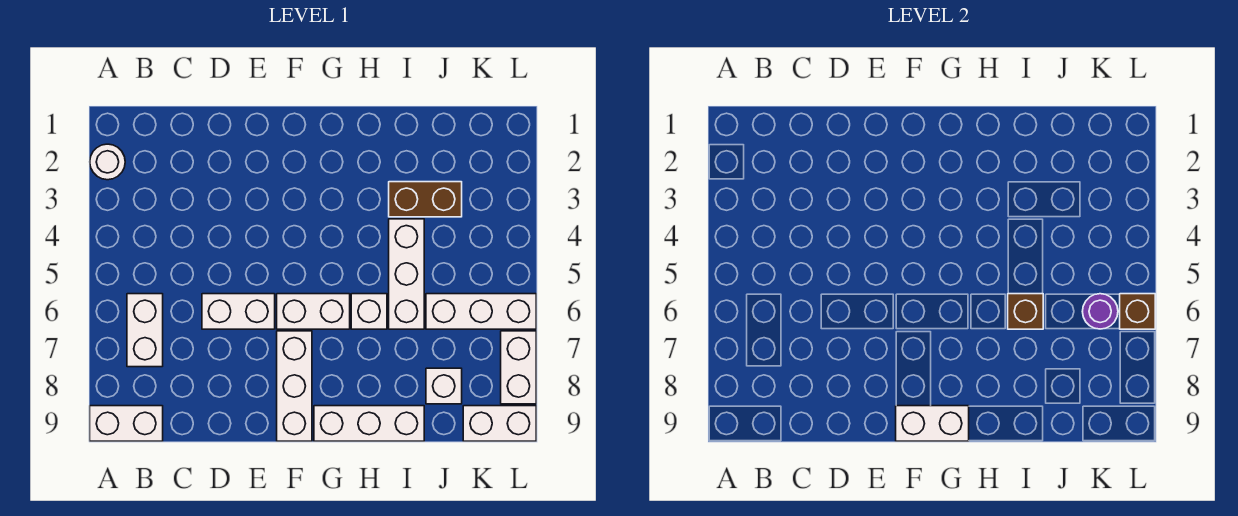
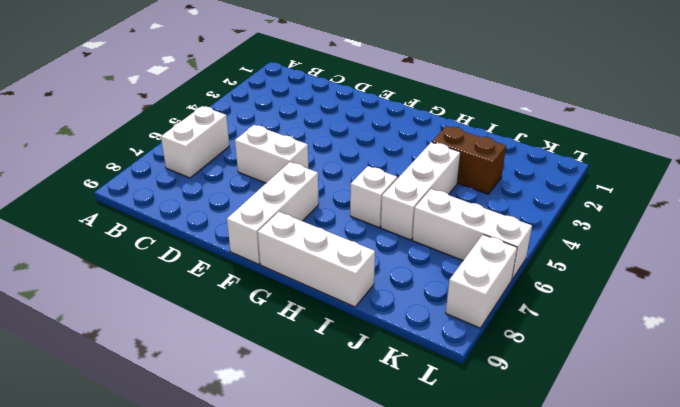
none -> white 1x1 round brick [90,144,125,180]
none -> white 1x2 brick [90,406,163,441]
none -> white 1x2 brick [277,294,350,329]

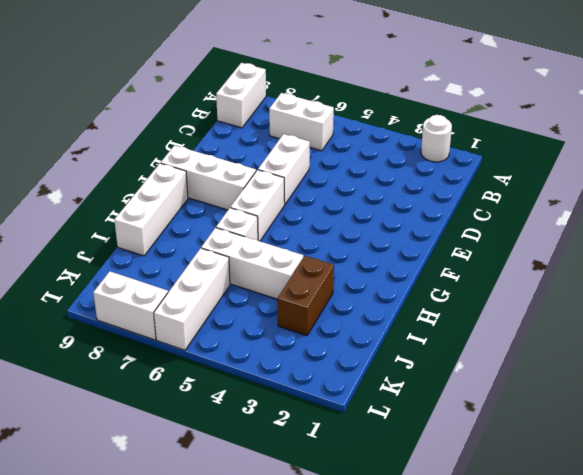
none -> white 1x1 brick [426,368,462,404]
none -> white 1x2 brick [463,406,536,441]
none -> white 1x2 brick [896,406,969,441]

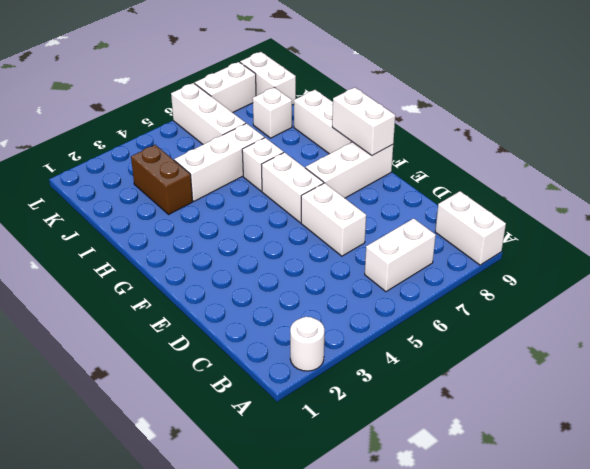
none -> brown 1x1 brick [1008,294,1043,329]
none -> purple 1x1 round brick [1082,294,1118,329]
none -> brown 1x1 brick [1120,294,1155,329]

